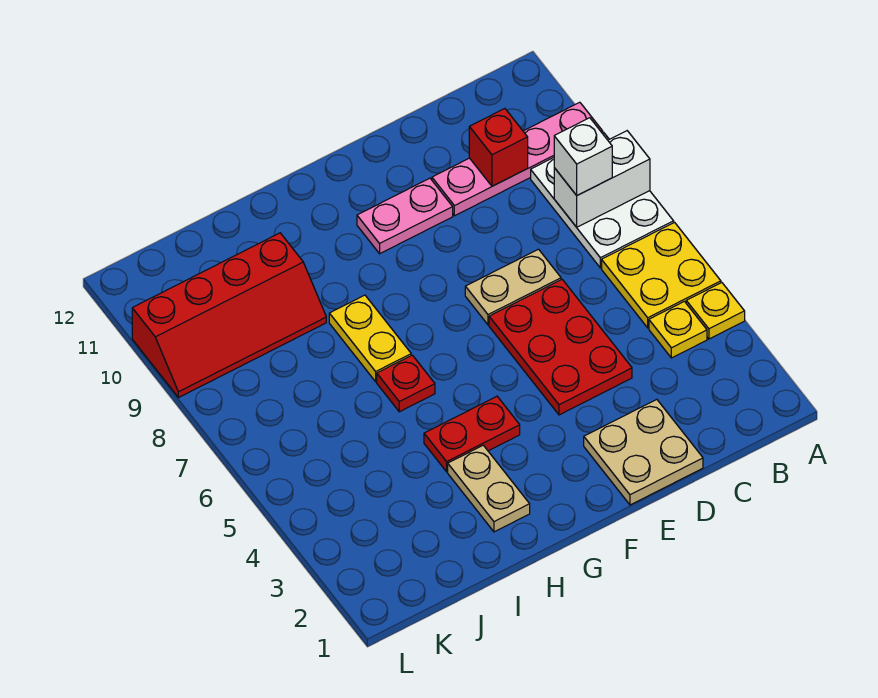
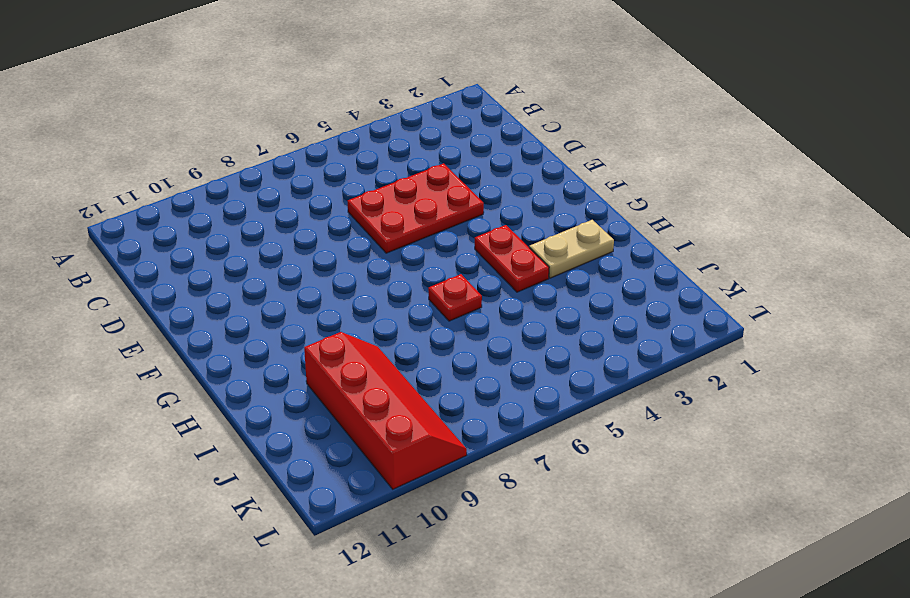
none -> yellow 1x1 plate [686,283,745,339]
none -> yellow 2x2 plate [602,223,721,328]
none -> white 2x3 plate [531,132,674,268]

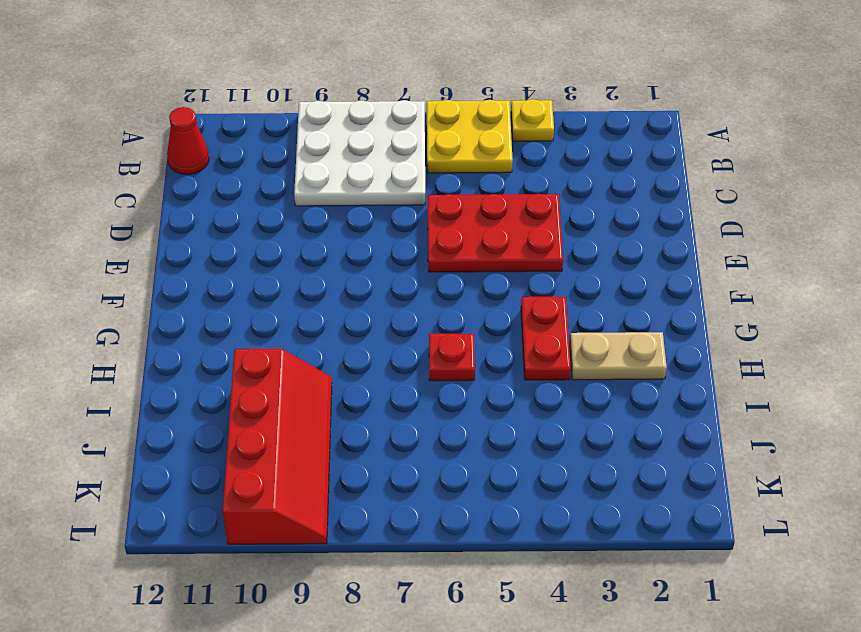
white 3x3 plate [294,100,425,206] -> white 2x3 plate [531,132,674,268]
red 1x1 cone [167,107,209,174] -> none
none -> pink 1x4 plate [432,102,603,216]
none -> yellow 1x1 plate [649,301,707,358]
none -> tan 2x2 plate [584,399,703,505]

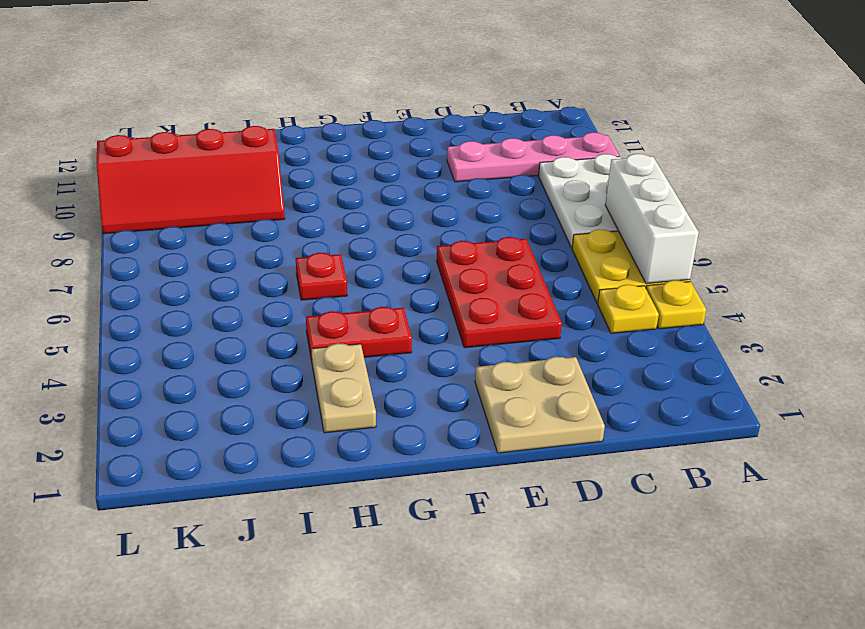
white 1x3 brick [605,154,699,284] -> none
none -> tan 1x2 plate [465,249,561,325]
none -> pink 1x2 plate [357,178,453,254]
none -> yellow 1x2 plate [329,295,411,382]

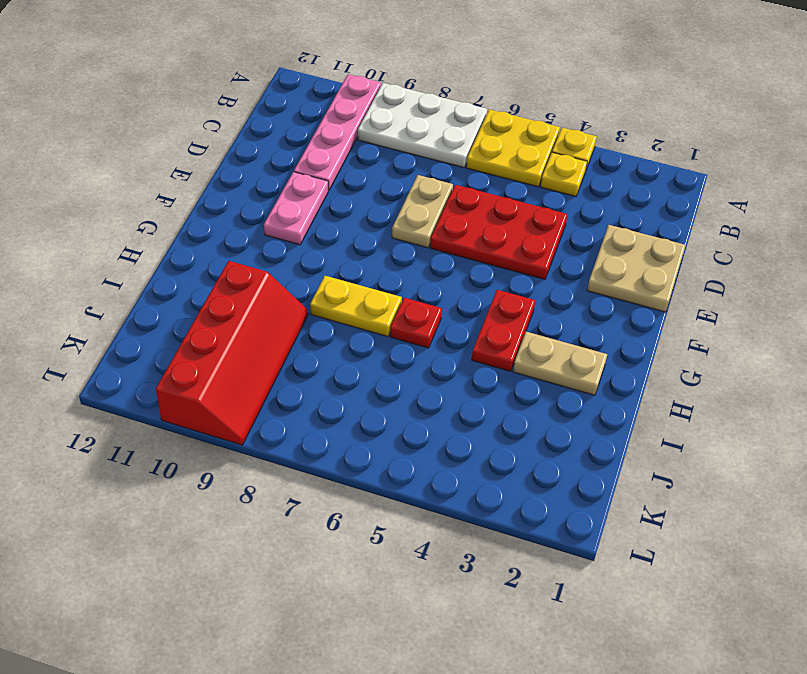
none -> white 1x2 brick [554,131,650,227]
none -> red 1x1 brick [469,109,528,186]
none -> white 1x1 brick [554,118,612,195]

